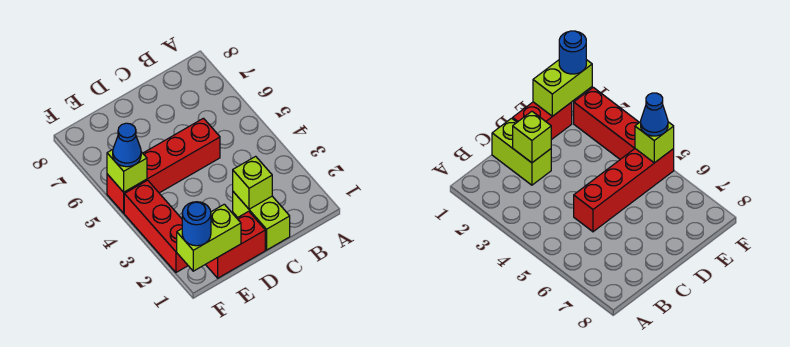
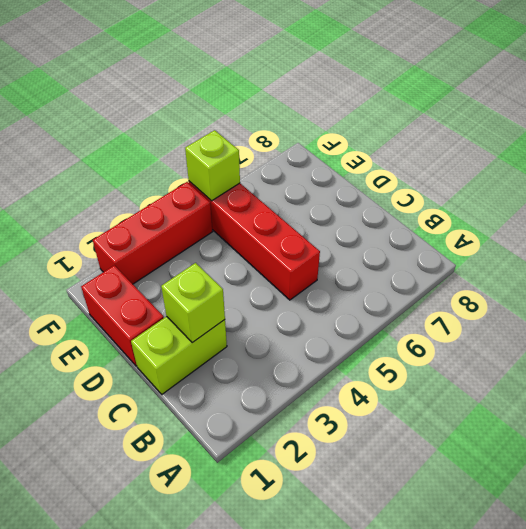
none -> lime 1x2 brick [177,204,241,271]
none -> blue 1x1 round brick [182,202,211,246]

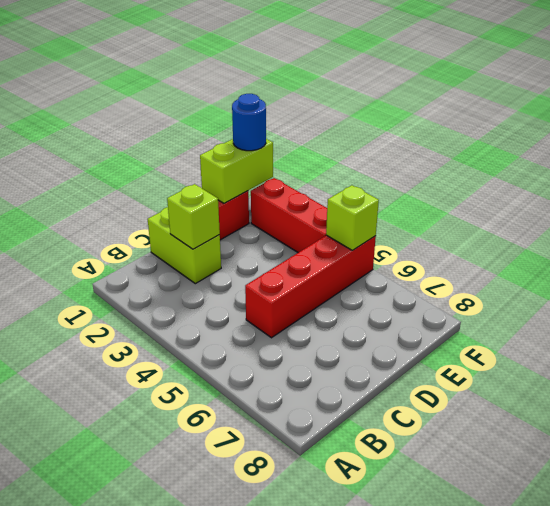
none -> blue 1x1 cone [113,123,141,167]

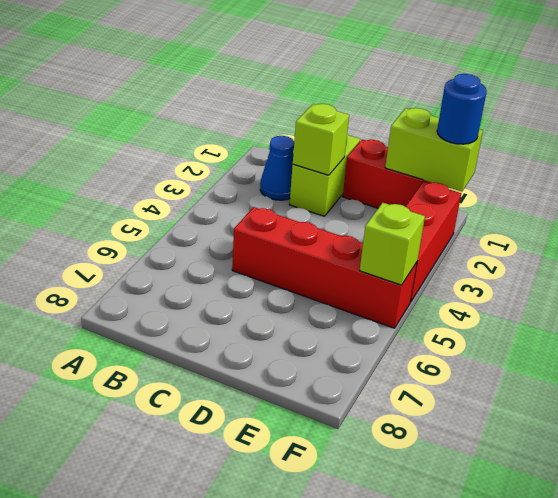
blue 1x1 cone [260,136,294,200] -> blue 1x1 cone moved to [113,123,141,167]

